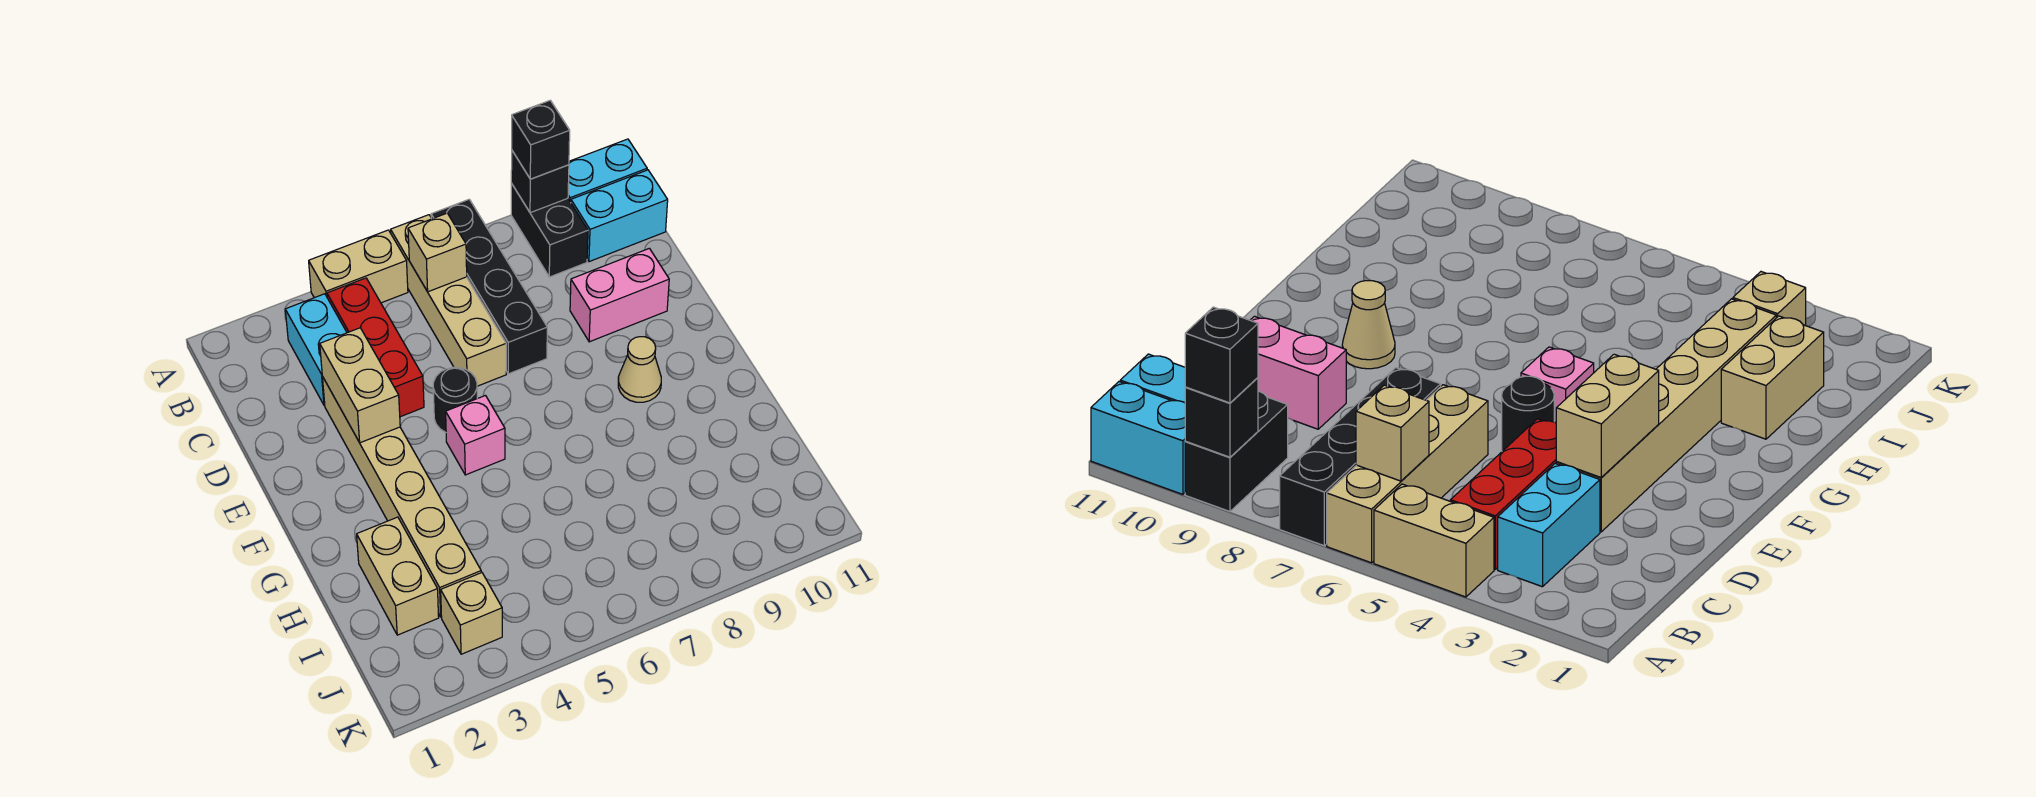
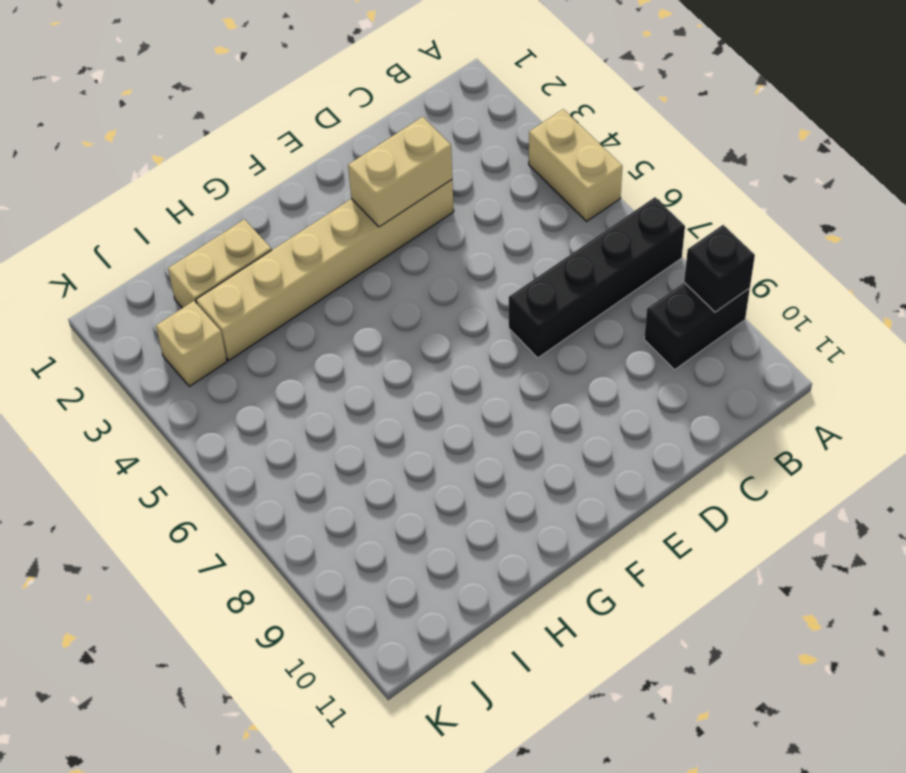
none -> tan 1x4 brick [391,215,506,386]
none -> cyan 1x2 brick [568,139,647,202]
none -> cyan 1x2 brick [285,294,347,405]

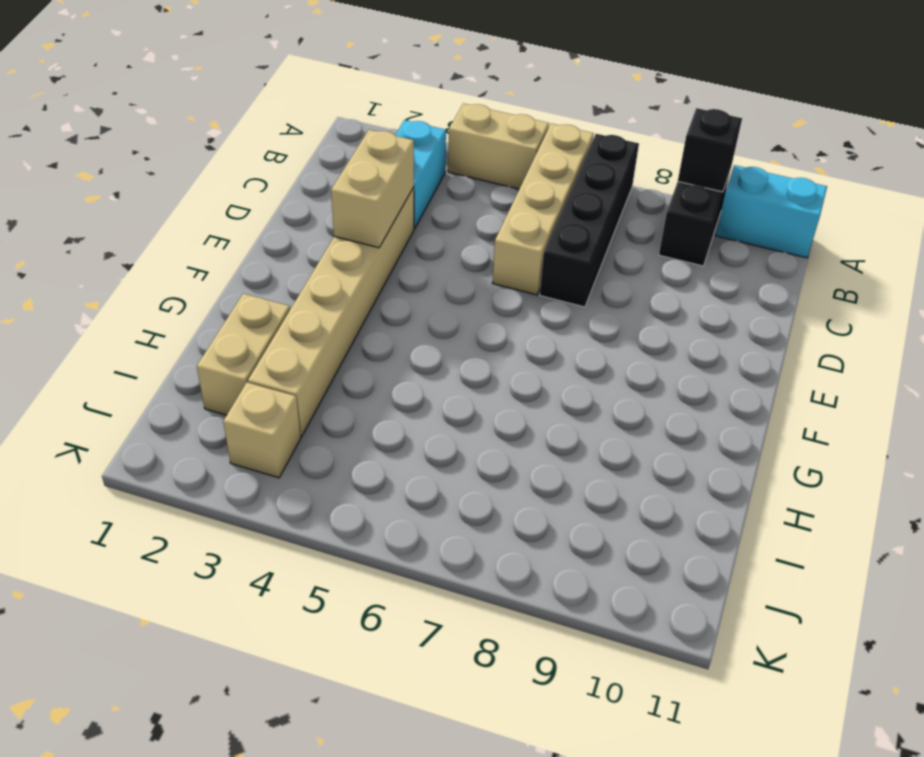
none -> red 1x3 brick [327,278,424,417]
none -> cyan 1x2 brick [571,170,668,262]
none -> pink 1x2 brick [570,248,669,342]

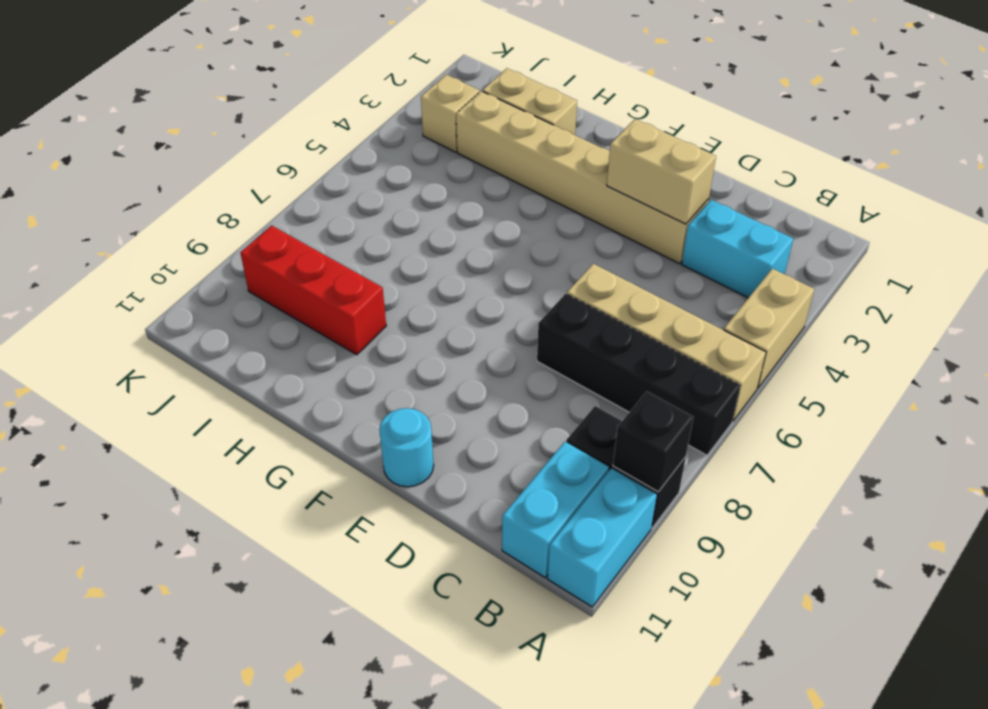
cyan 1x1 round brick [379,408,434,487] -> none
red 1x3 brick [241,226,386,355] -> red 1x3 brick moved to [327,278,424,417]
none -> pink 1x2 brick [570,248,669,342]
none -> black 1x1 round brick [433,367,477,432]
none -> pink 1x1 brick [446,396,505,475]

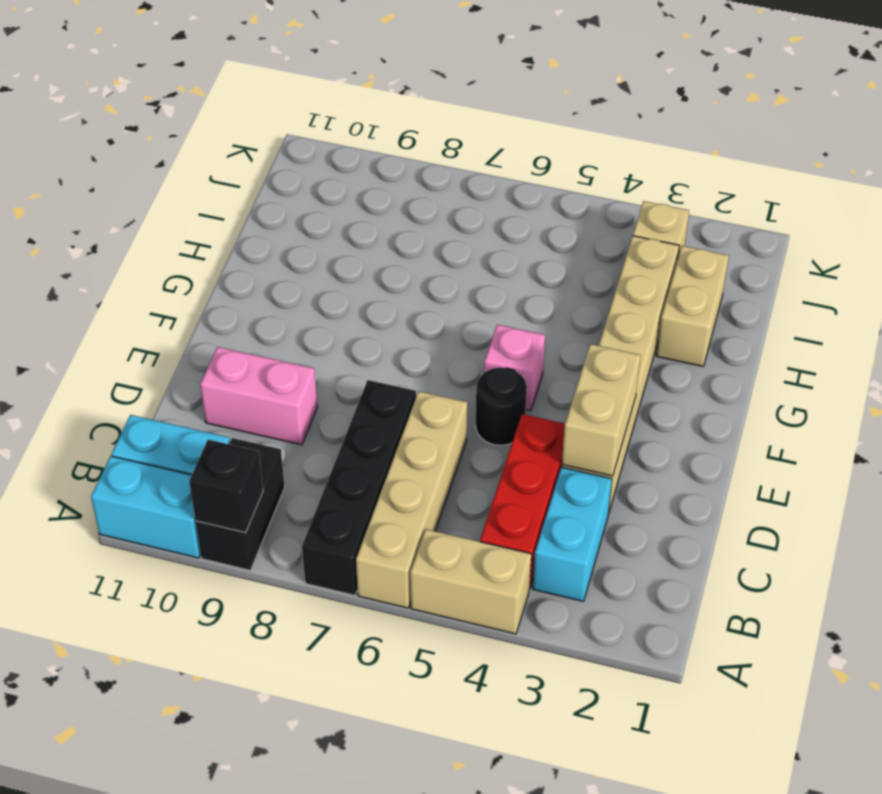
none -> tan 1x1 cone [618,337,661,402]
none -> tan 1x1 brick [408,213,467,292]
none -> black 1x1 brick [512,100,570,179]

